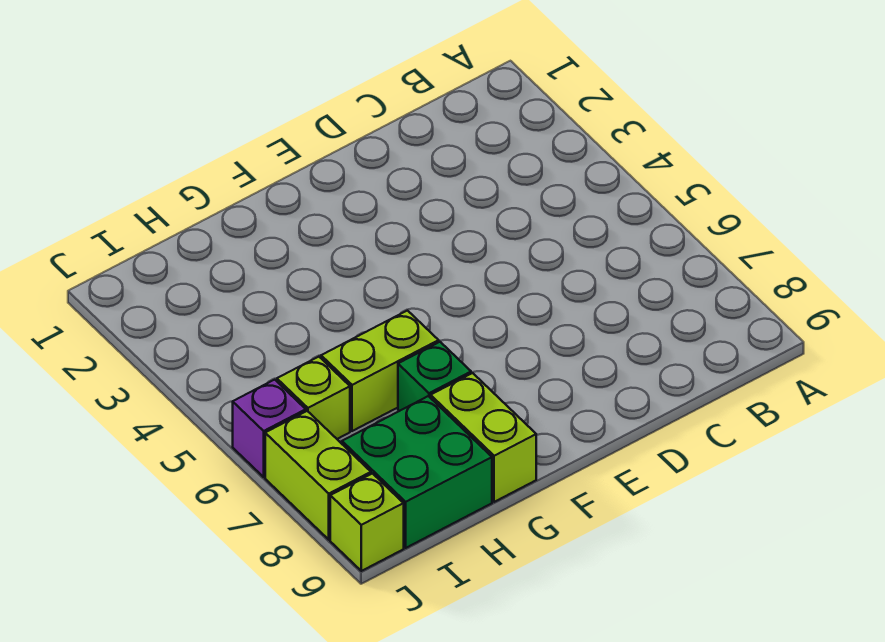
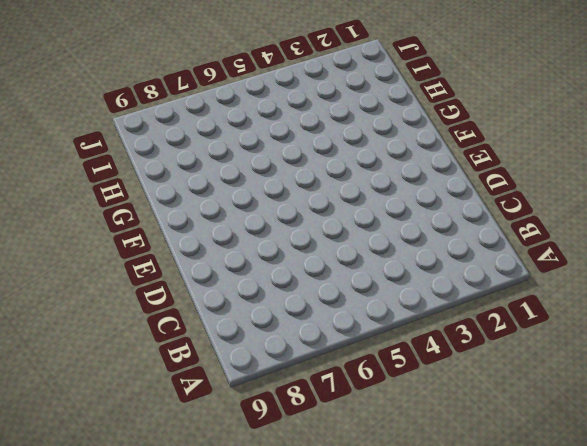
none -> lime 1x2 brick [321,311,439,431]
none -> green 1x1 brick [398,342,471,411]

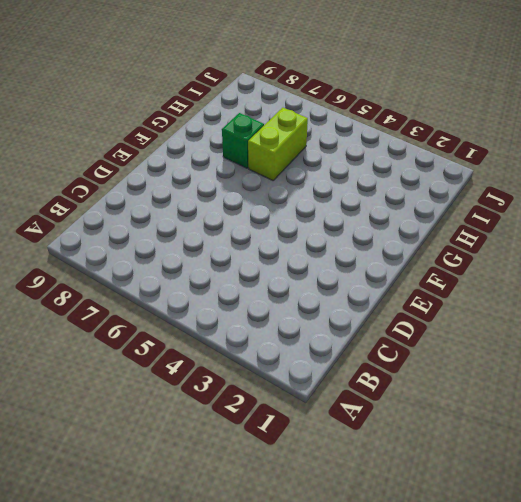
none -> lime 1x2 brick [431,373,536,502]
none -> green 2x2 brick [342,396,492,548]

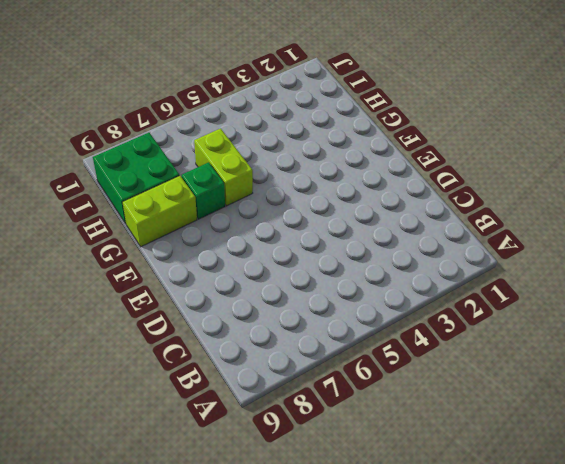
none -> lime 1x1 brick [277,357,350,439]
none -> purple 1x1 brick [233,380,306,477]

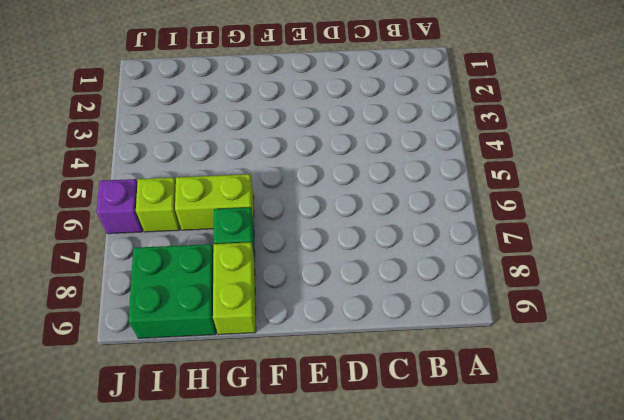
none -> lime 1x2 brick [265,411,371,540]
none -> lime 1x1 brick [330,473,404,571]

